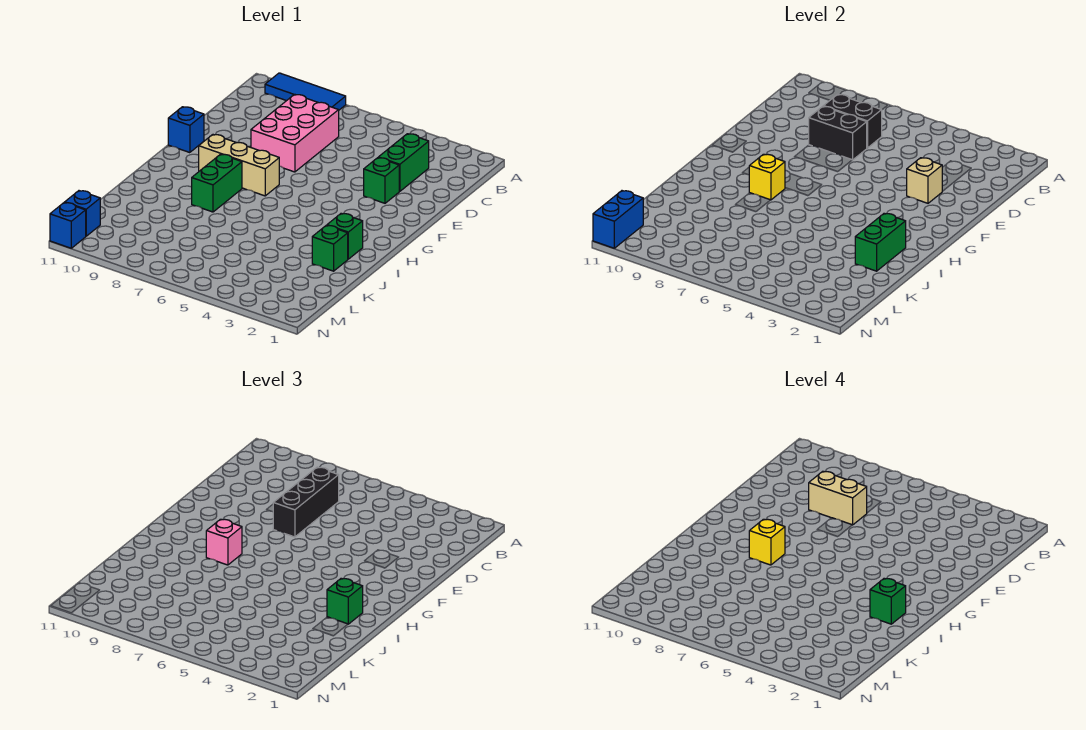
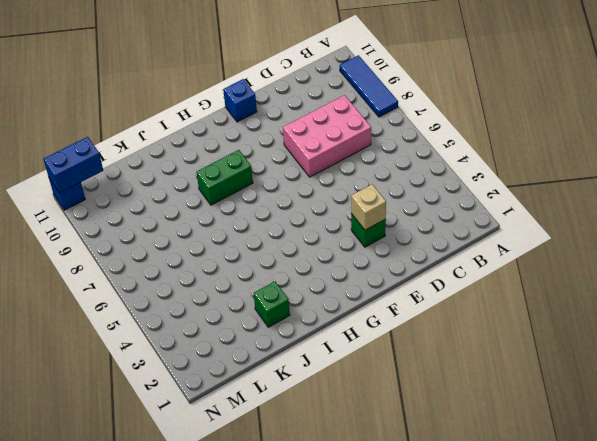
none -> green 1x2 brick [378,134,429,191]
none -> tan 1x3 brick [199,134,279,196]
none -> green 1x1 brick [327,213,363,259]

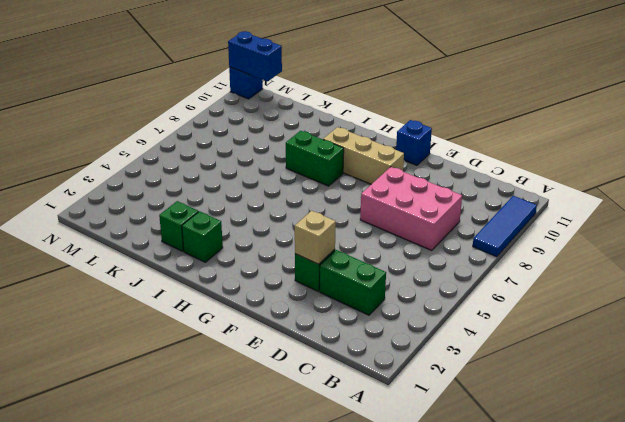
tan 1x3 brick [323,127,404,184] -> tan 1x3 brick turned to [199,134,279,196]
none -> blue 1x1 brick [65,191,100,236]
none -> black 1x2 brick [824,94,882,148]
none -> black 1x2 brick [809,106,867,160]

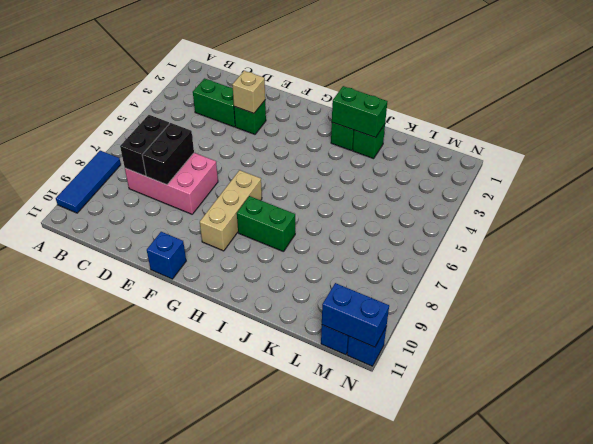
none -> yellow 1x1 brick [749,154,785,200]
none -> black 1x3 brick [273,467,339,537]
none -> pink 1x1 brick [206,519,242,565]

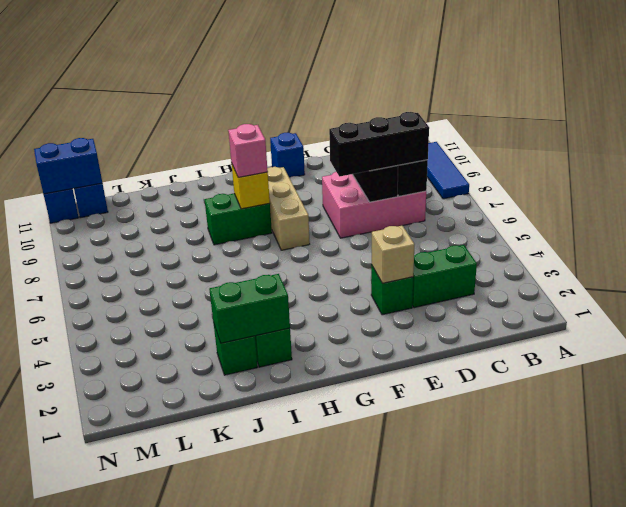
none -> green 1x1 brick [327,578,363,624]
none -> tan 1x2 brick [809,471,867,525]
none -> yellow 1x1 brick [749,519,785,565]

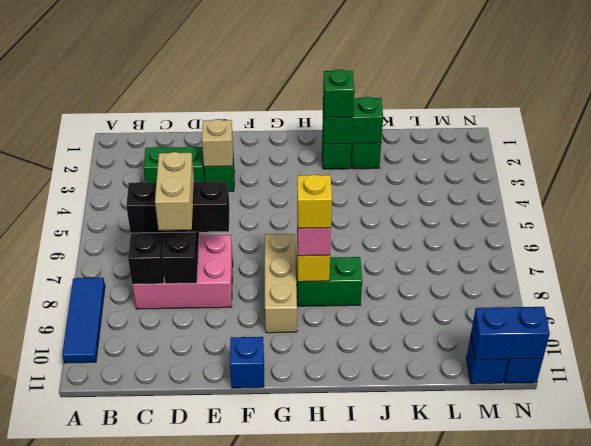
none -> green 1x1 brick [870,578,906,624]

